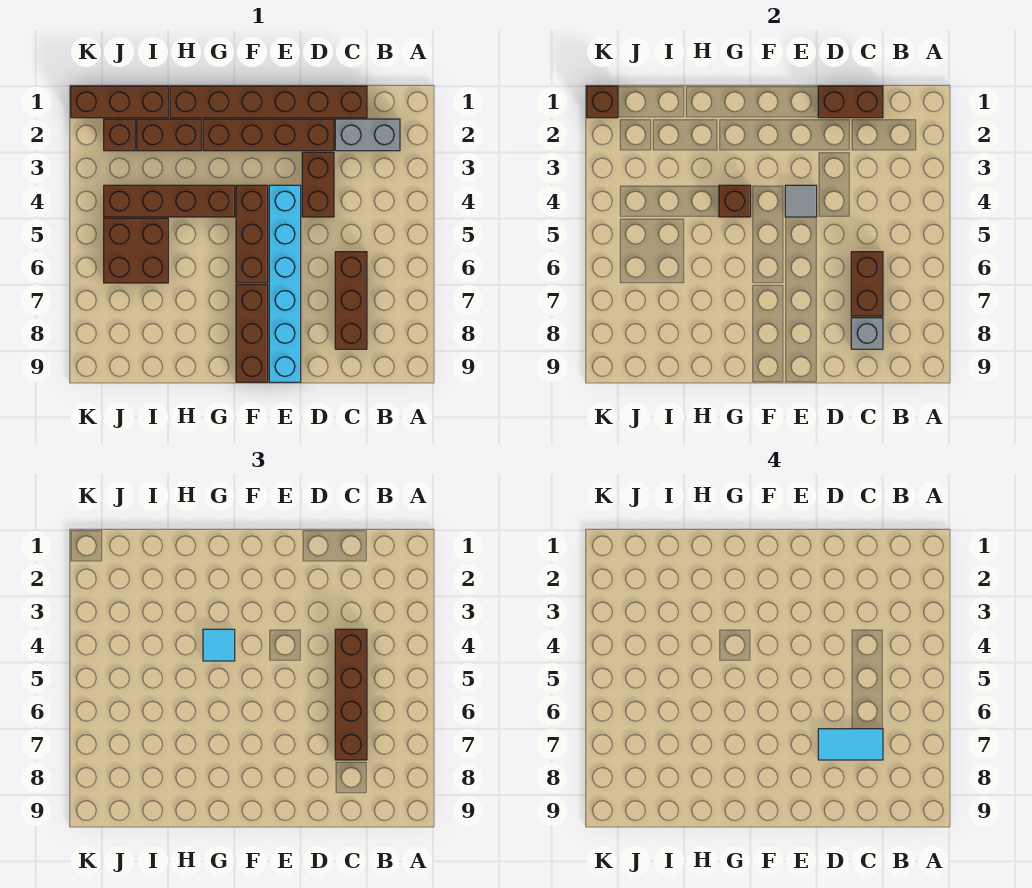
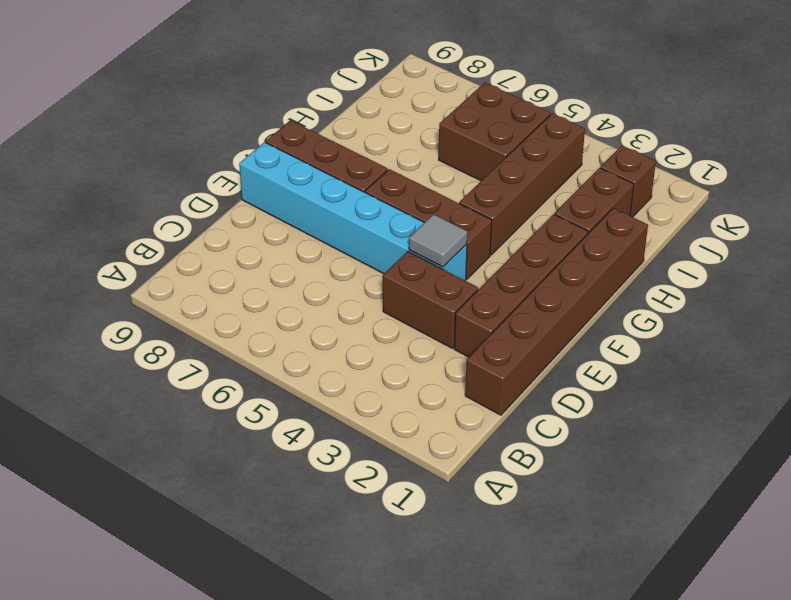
none -> grey 1x2 brick [335,119,400,151]
none -> brown 1x3 brick [335,252,367,349]
none -> brown 1x3 brick [71,86,168,118]

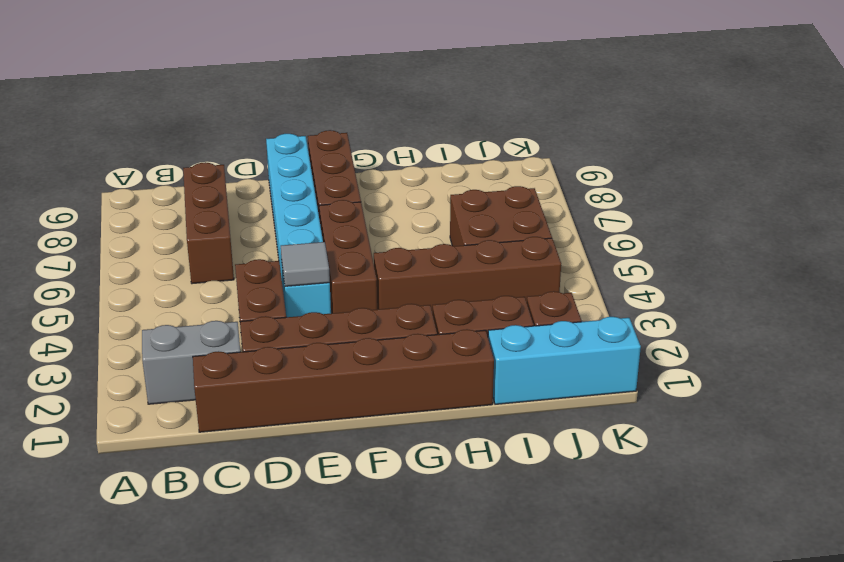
cyan 1x3 brick [488,317,641,404] -> brown 1x3 brick [71,86,168,118]
none -> brown 1x2 brick [818,86,883,118]
none -> brown 1x2 brick [851,252,883,316]
none -> grey 1x1 brick [851,318,883,349]

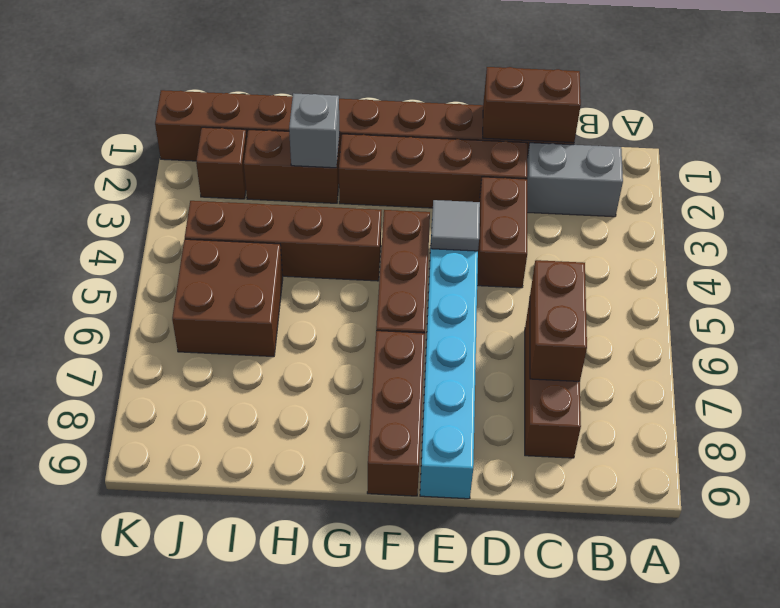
grey 1x1 brick [289,93,340,168] -> grey 1x1 brick moved to [851,318,883,349]
none -> brown 1x1 brick [719,185,751,217]
none -> brown 1x1 brick [587,86,618,118]
none -> brown 1x4 brick [335,629,367,760]

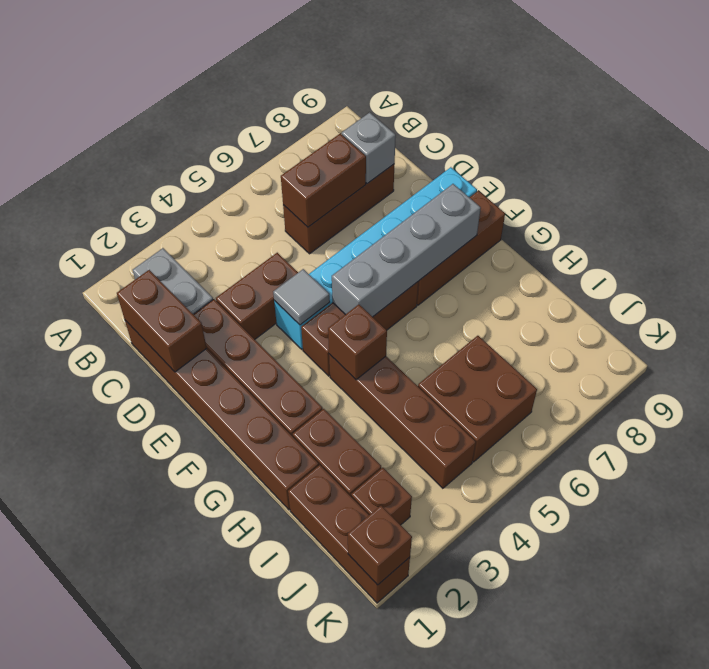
grey 1x4 brick [332,184,481,317] -> none
none -> brown 1x4 brick [335,629,367,760]
none -> cyan 1x1 tile [203,629,235,661]
none -> cyan 1x2 tile [818,729,883,760]

